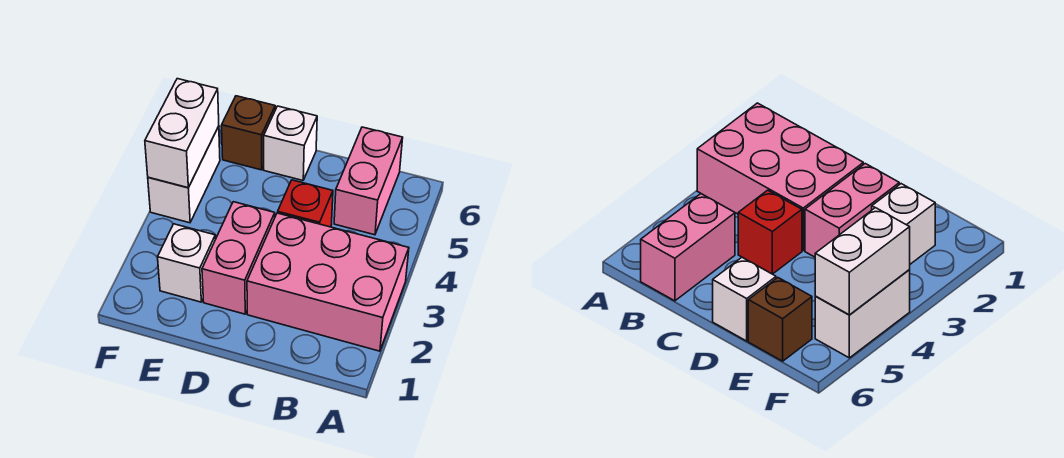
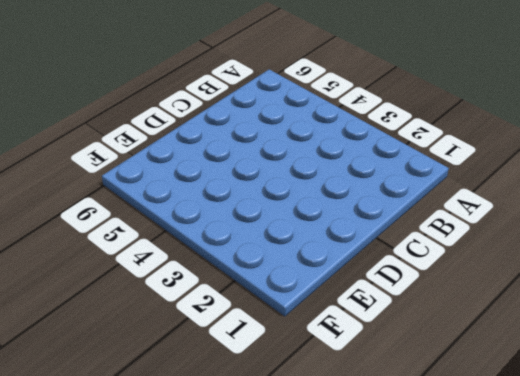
none -> pink 2x3 brick [247,213,409,351]
none -> pink 1x2 brick [334,127,403,235]

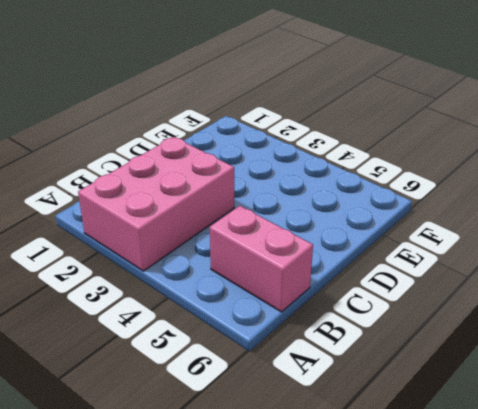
none -> red 1x1 brick [278,180,333,227]
none -> pink 1x2 brick [202,202,275,314]

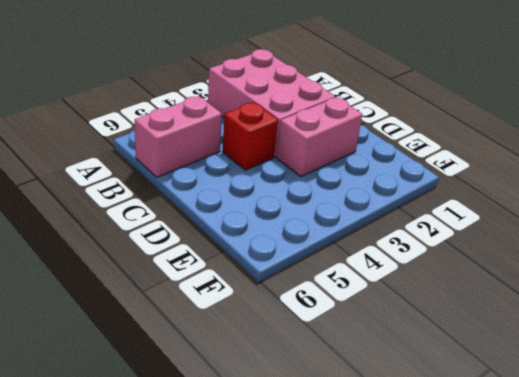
none -> white 1x1 brick [264,106,317,180]
none -> white 1x1 brick [158,224,215,302]

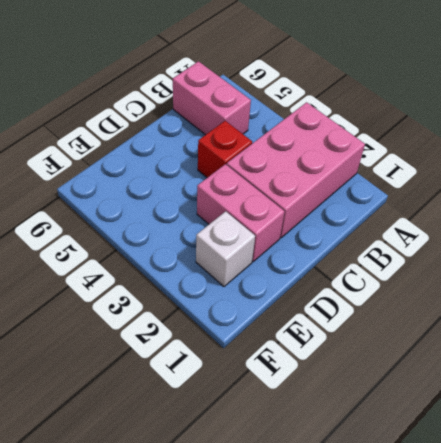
none -> white 1x1 brick [264,106,317,180]
none -> brown 1x1 brick [222,96,275,170]

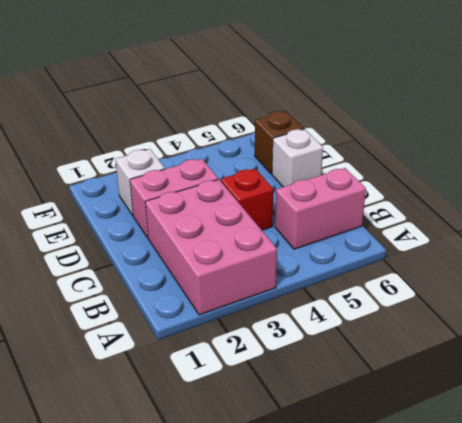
none -> white 1x2 brick [148,126,220,223]
none -> white 1x2 brick [145,79,219,188]

